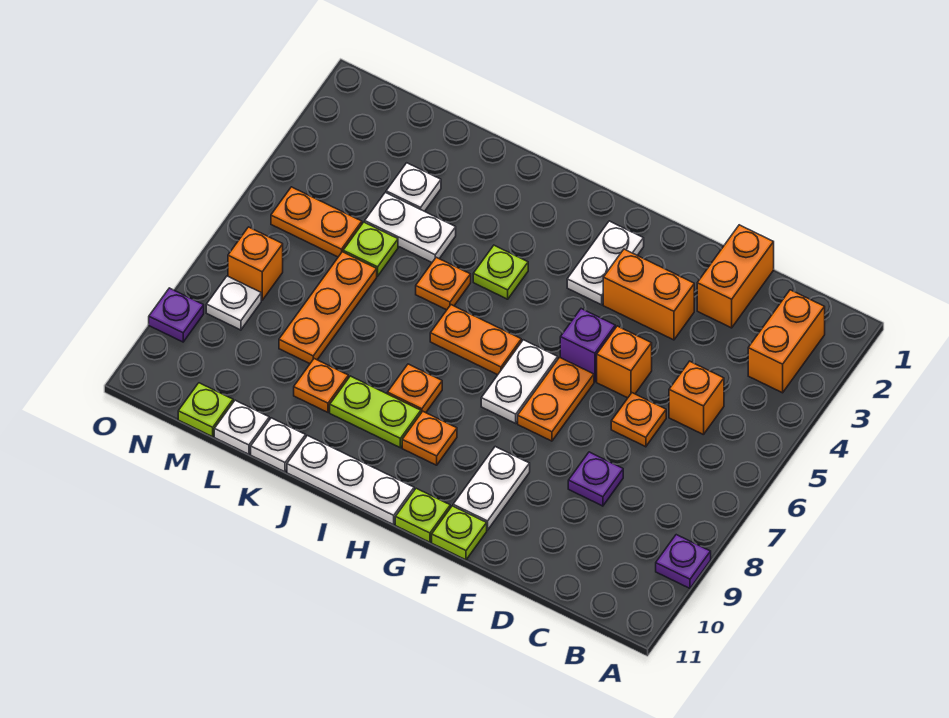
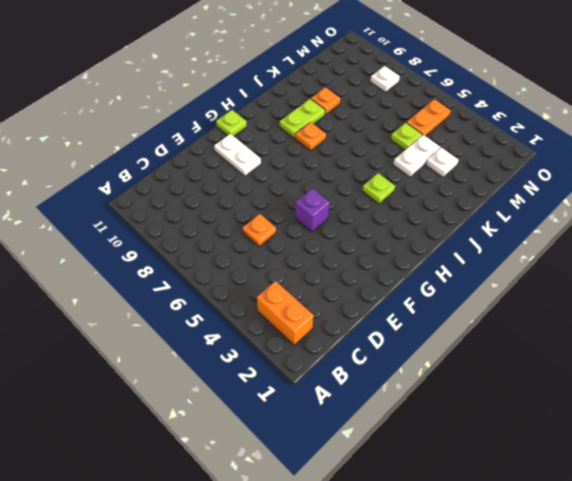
none -> purple 1x1 plate [656,535,711,588]
none -> orange 1x1 brick [669,361,724,435]
none -> orange 1x2 brick [697,225,774,328]
none -> purple 1x1 plate [568,452,623,506]

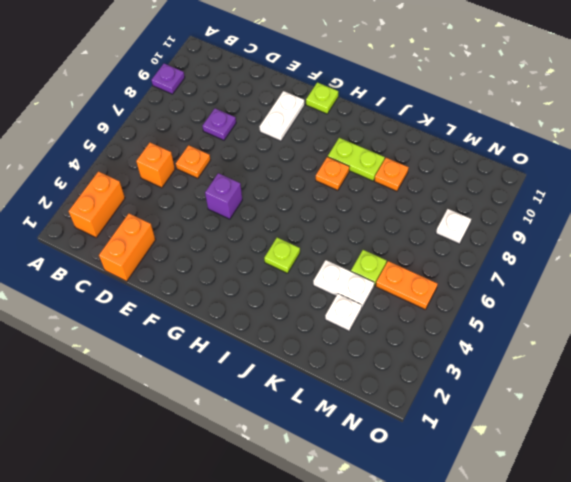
none -> orange 1x2 brick [603,249,694,340]
none -> orange 1x1 brick [597,326,652,398]
none -> orange 1x2 plate [518,357,594,441]
none -> lime 1x1 plate [432,506,487,560]

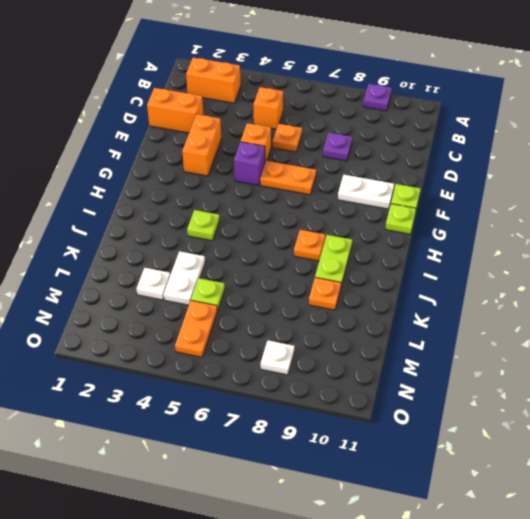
none -> white 1x2 plate [567,221,644,305]
none -> white 1x2 plate [481,340,558,423]
none -> orange 1x2 plate [430,305,521,375]
none -> orange 1x1 plate [402,411,457,465]

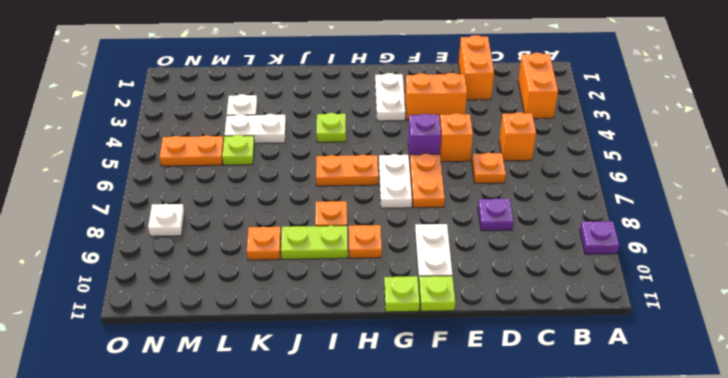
none -> white 1x3 plate [287,436,414,525]
none -> orange 1x1 plate [416,257,471,310]
none -> white 1x1 plate [251,418,306,472]
none -> orange 1x3 plate [279,252,377,364]

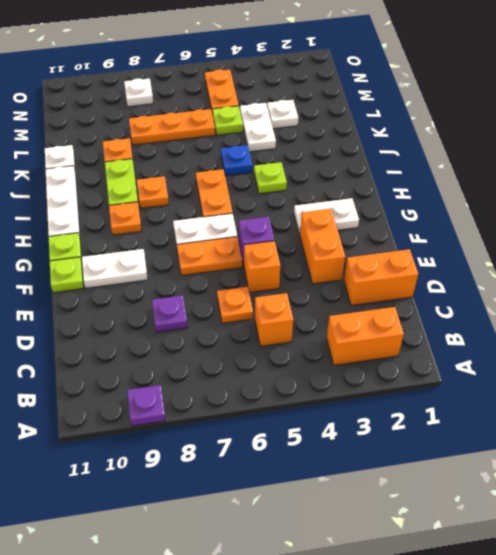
blue 1x1 plate [221,145,252,176] -> orange 1x1 plate [416,257,471,310]
none -> white 1x1 plate [214,400,269,454]
none -> lime 1x1 plate [178,383,233,437]
none -> orange 1x1 brick [228,227,283,300]
none -> purple 1x1 plate [149,288,204,342]

